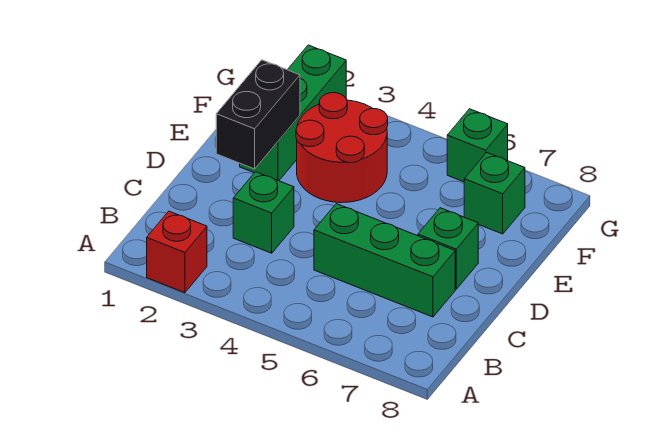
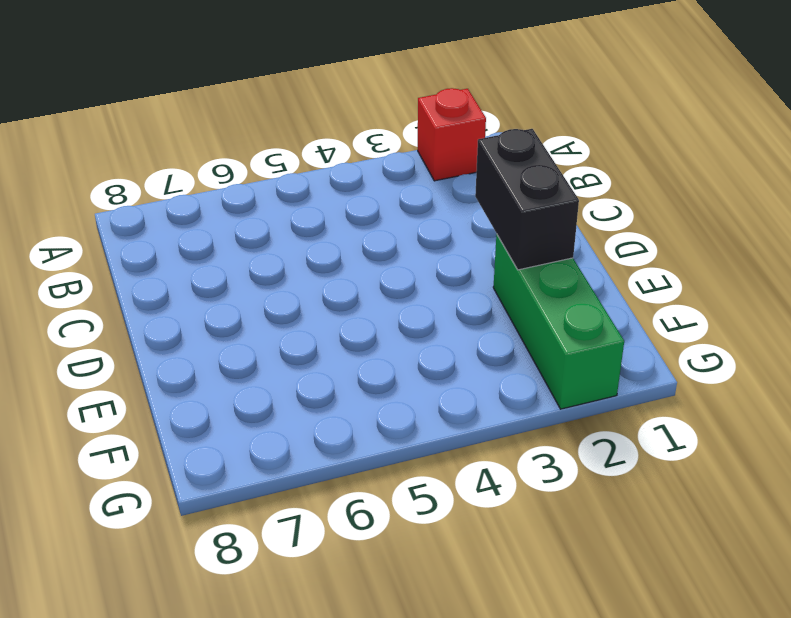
none -> green 1x1 brick [233,172,294,253]
none -> green 1x3 brick [314,204,455,317]

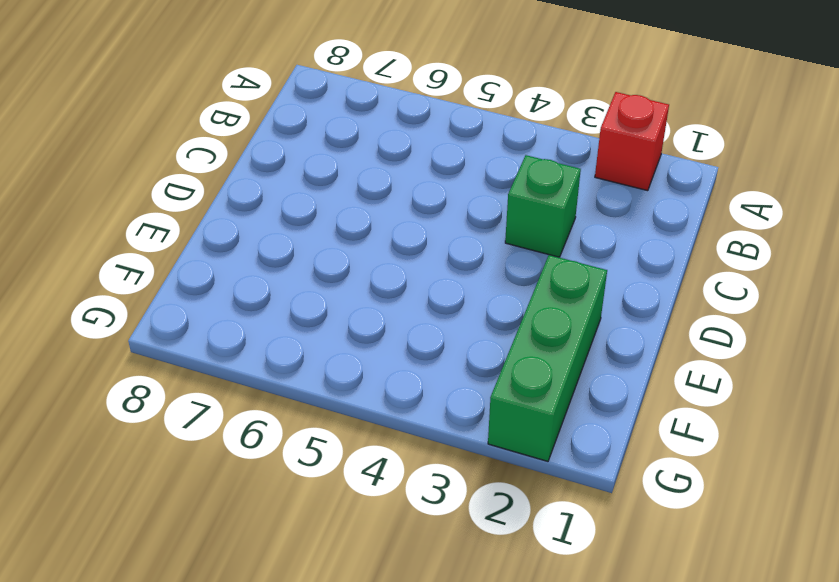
none -> green 1x3 brick [314,204,455,317]
none -> green 1x1 brick [418,208,478,289]

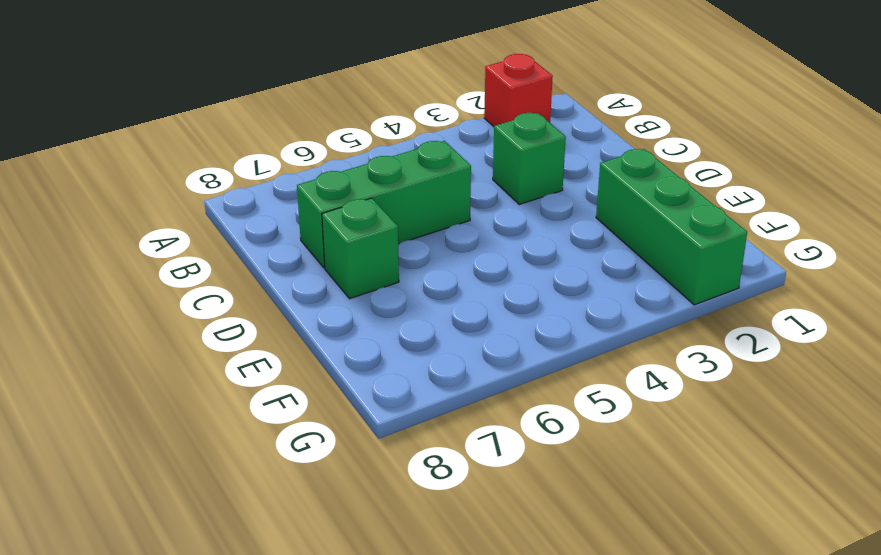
none -> red 2x2 round brick [296,93,388,203]
none -> green 1x1 brick [464,153,525,234]

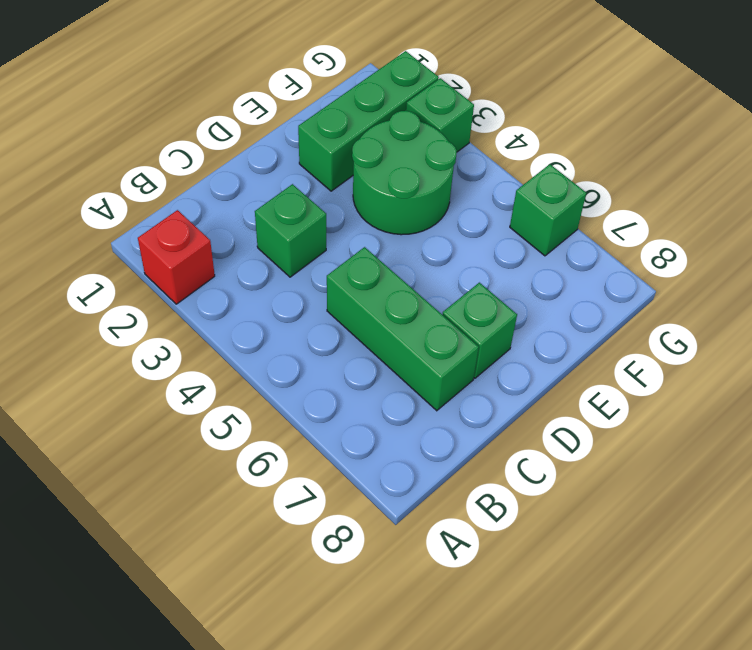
green 2x2 round brick [352,111,457,235] -> red 2x2 round brick [296,93,388,203]
green 1x1 brick [406,78,474,152] -> green 1x1 brick moved to [464,153,525,234]
none -> black 1x2 brick [216,60,300,169]

